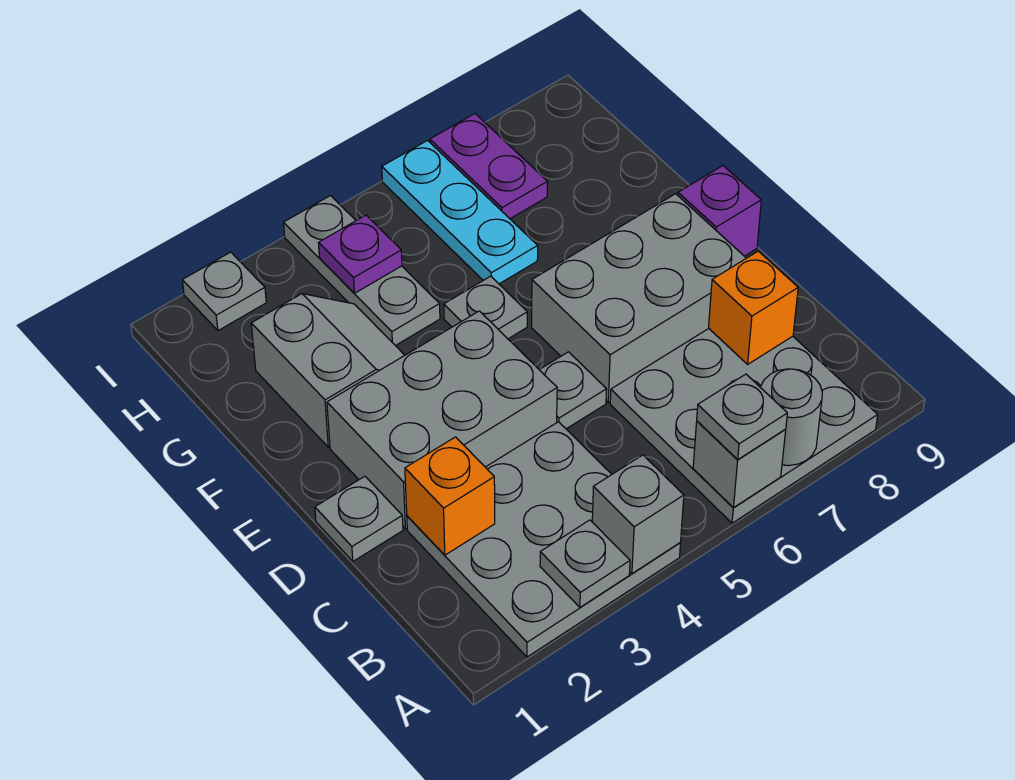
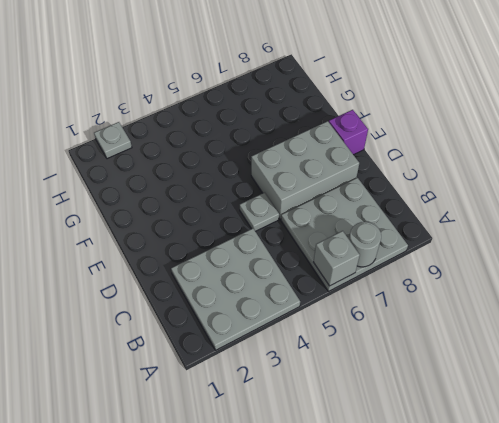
none -> grey 1x1 plate [315,476,403,561]
none -> grey 2x3 brick [327,311,557,529]
none -> grey 2x2 slope [251,294,405,447]

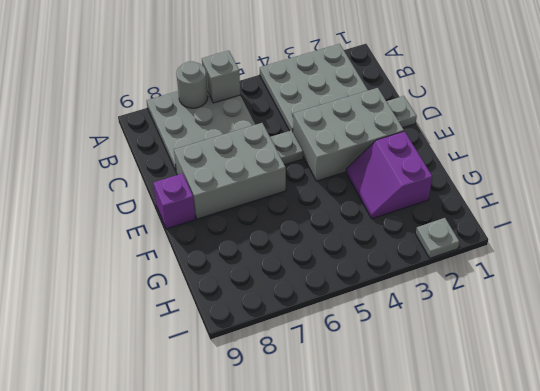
purple 2x2 slope [346,131,432,219] -> grey 2x2 slope [251,294,405,447]
none -> grey 1x1 plate [444,276,527,339]
none -> grey 1x3 plate [284,196,440,346]
none -> cyan 1x3 plate [382,141,538,284]

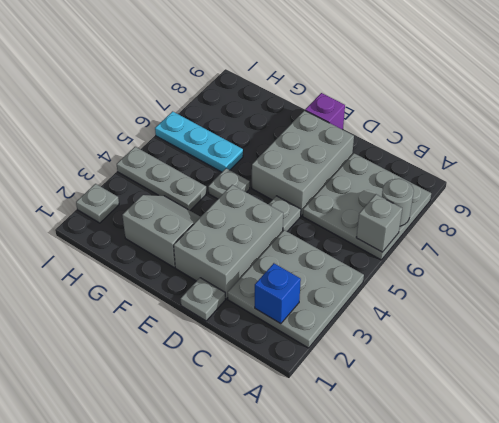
blue 1x1 brick [255,263,301,324] -> none
none -> purple 1x2 plate [430,114,548,219]
none -> grey 1x1 plate [540,520,630,607]
none -> grey 1x1 brick [592,455,684,574]

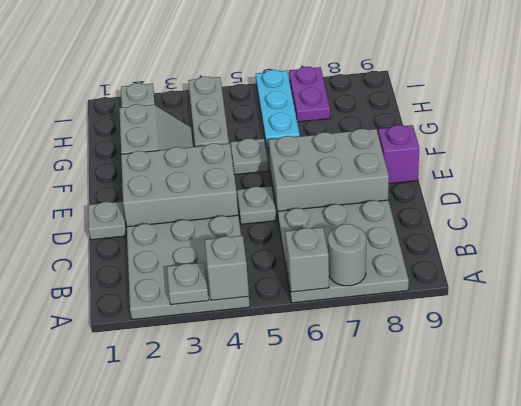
none -> orange 1x1 brick [405,437,495,555]
none -> orange 1x1 brick [709,251,798,364]
none -> purple 1x1 plate [319,215,402,293]

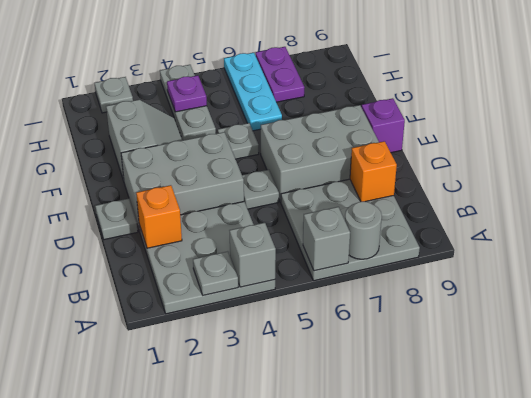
none -> grey 1x1 plate [697,374,787,459]

